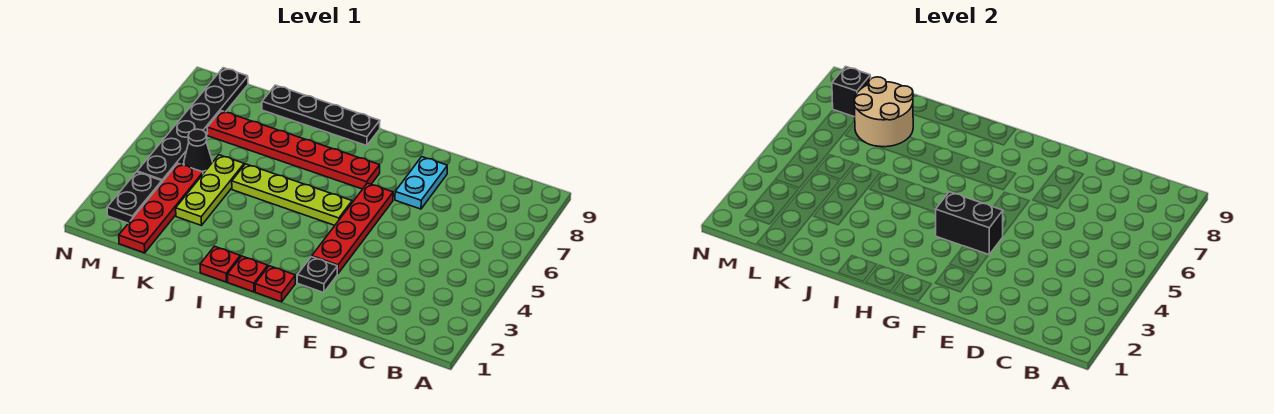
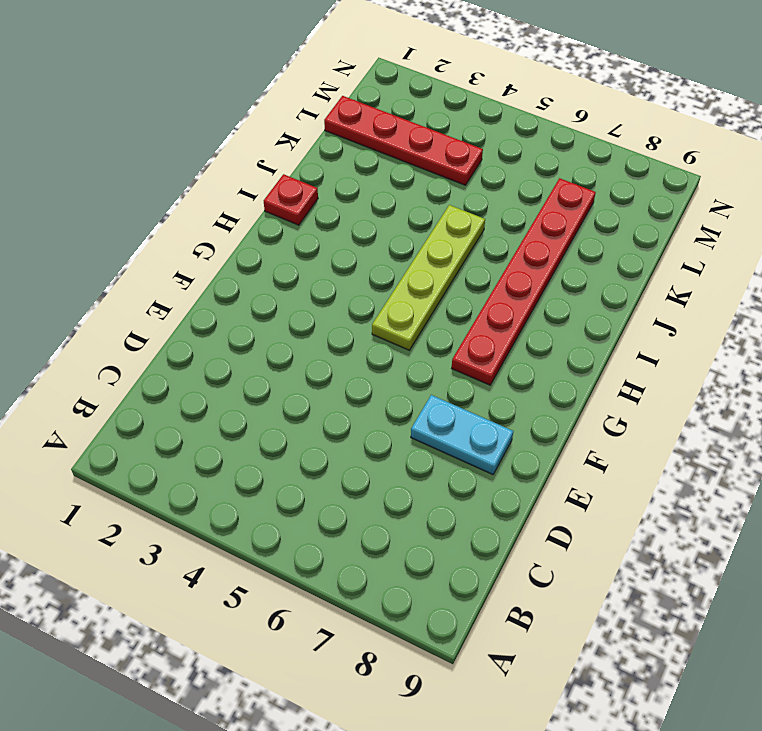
none -> black 1x1 plate [297,257,337,293]
none -> red 1x4 plate [312,183,393,274]
none -> red 1x1 plate [255,266,295,302]

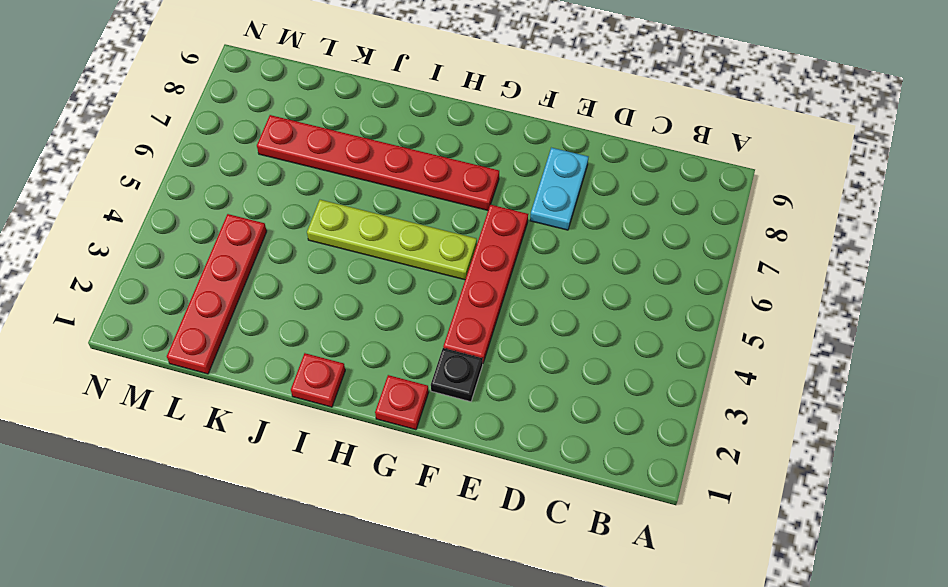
none -> red 1x1 plate [228,256,268,292]
none -> black 1x4 plate [262,85,380,146]
none -> lime 1x3 plate [176,155,244,226]

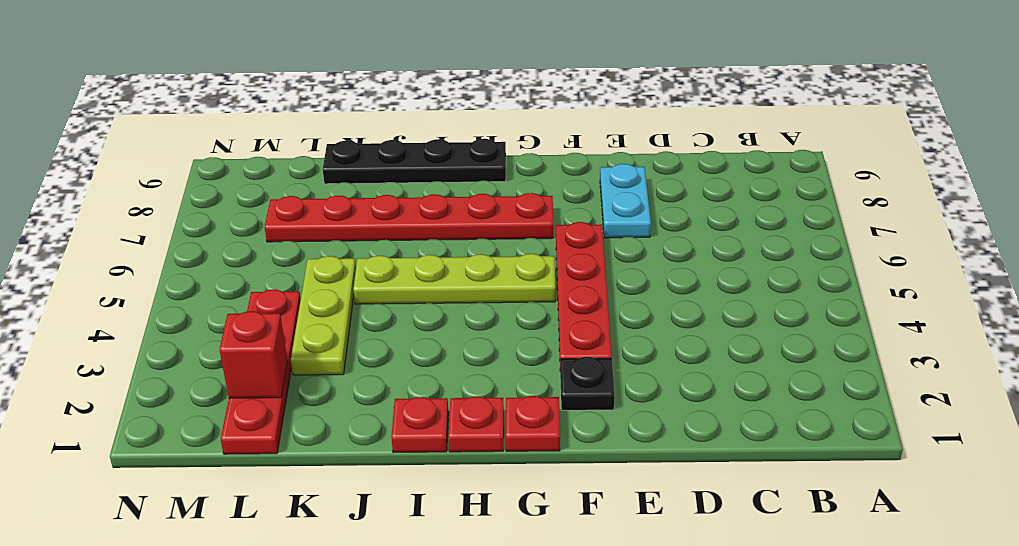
red 1x1 brick [219,311,288,398] -> none
none -> black 1x1 cone [184,129,212,174]
none -> black 1x2 plate [107,172,162,223]
none -> black 1x6 plate [137,68,248,182]

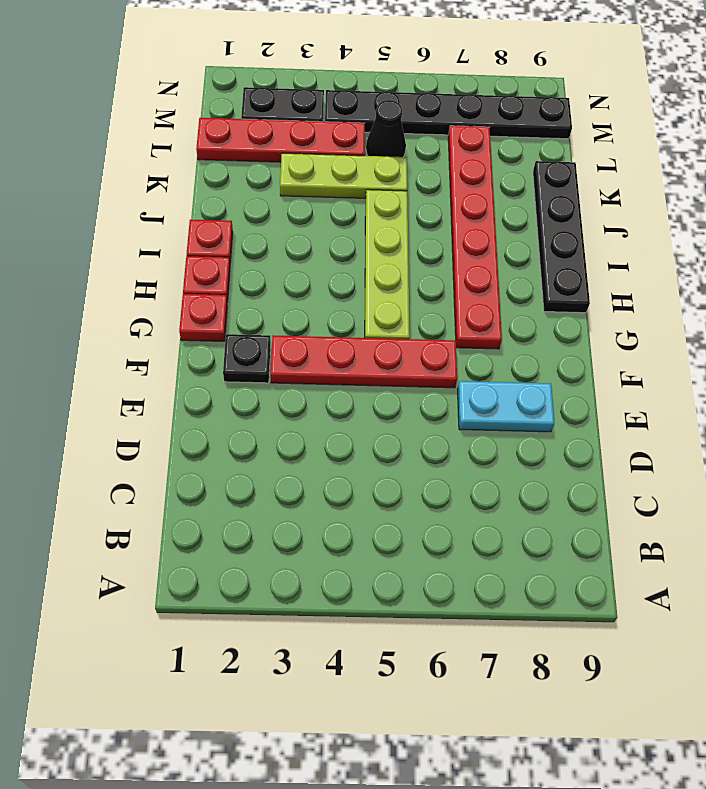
none -> black 1x2 brick [935,192,1003,255]
none -> tan 2x2 round brick [854,77,913,147]
none -> black 1x1 brick [832,66,871,117]

